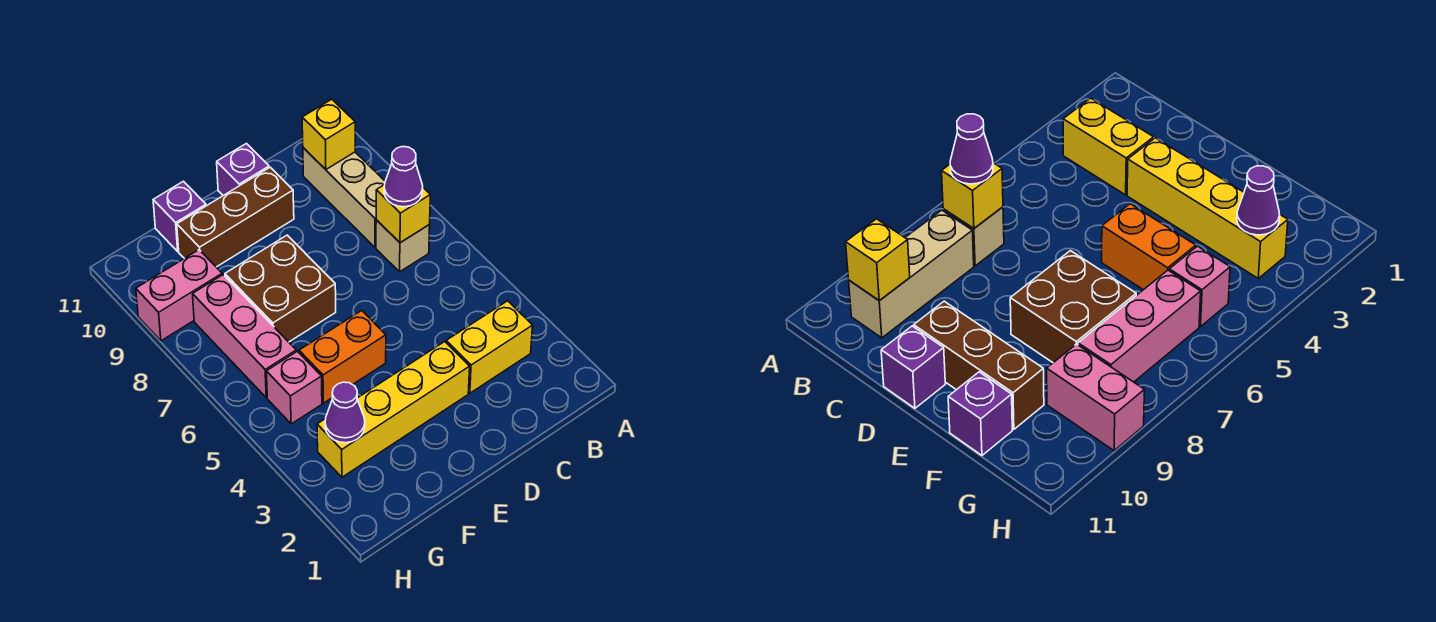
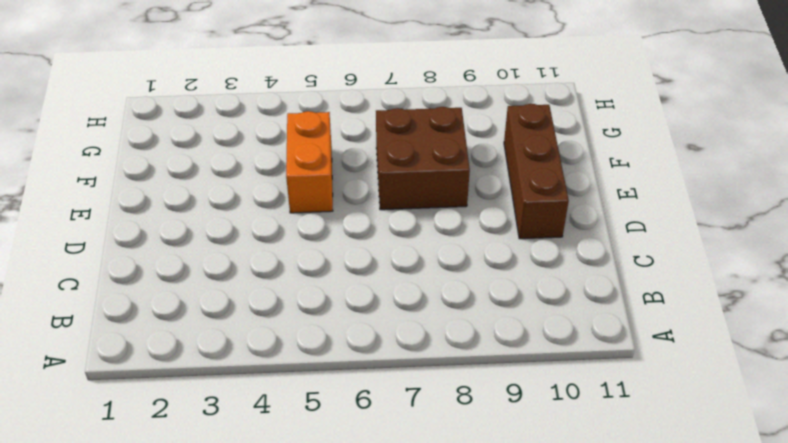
none -> yellow 1x2 brick [446,301,533,393]
none -> tan 1x1 brick [376,220,430,272]
none -> tan 1x3 brick [303,148,385,247]

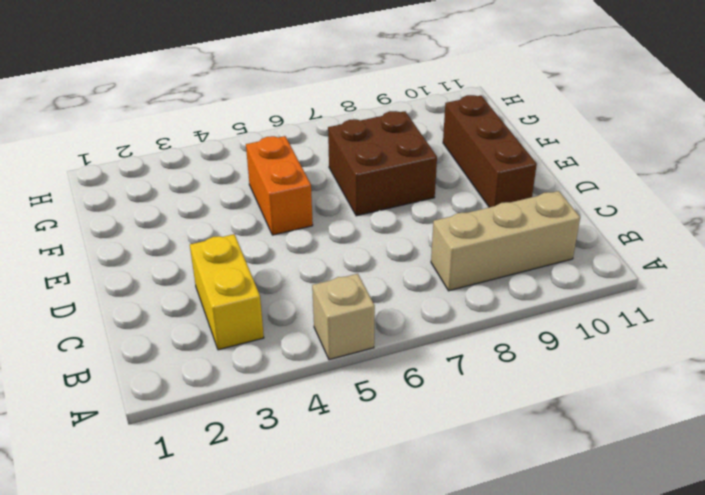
tan 1x1 brick [312,274,375,360] -> tan 1x1 brick moved to [376,220,430,272]
none -> yellow 1x4 brick [317,342,470,477]
none -> purple 1x1 brick [217,144,269,196]
none -> purple 1x1 brick [153,181,206,251]

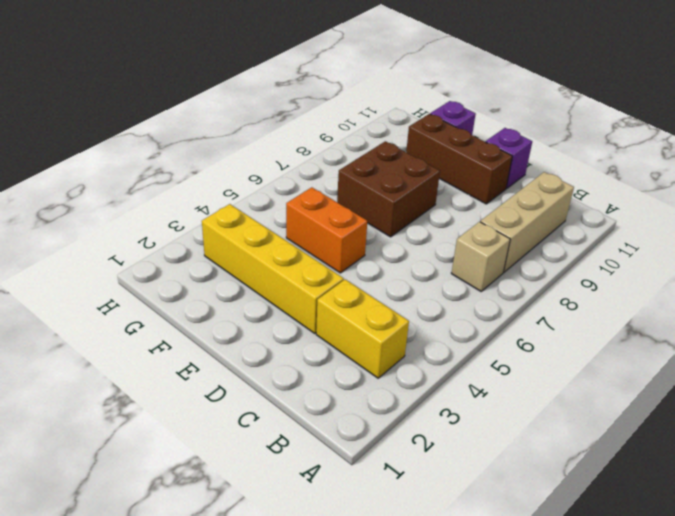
none -> pink 1x1 brick [266,351,322,424]
none -> pink 1x3 brick [193,275,296,398]
none -> pink 1x2 brick [136,250,222,341]

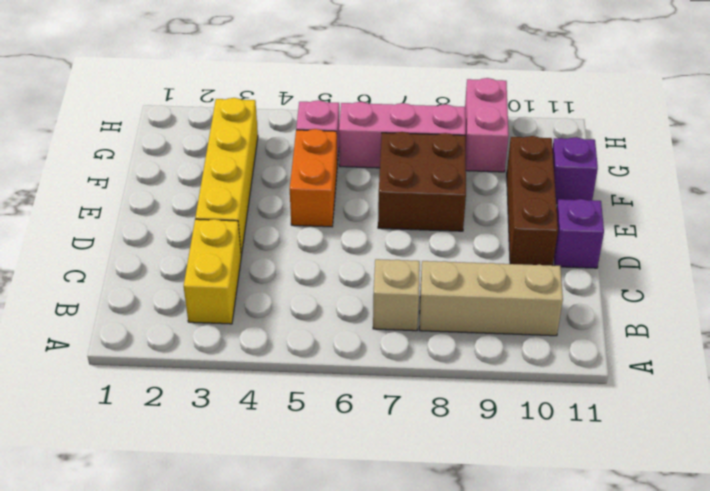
none -> yellow 1x1 brick [376,185,430,243]
none -> yellow 1x1 brick [302,99,355,169]
none -> purple 1x1 cone [325,382,365,443]

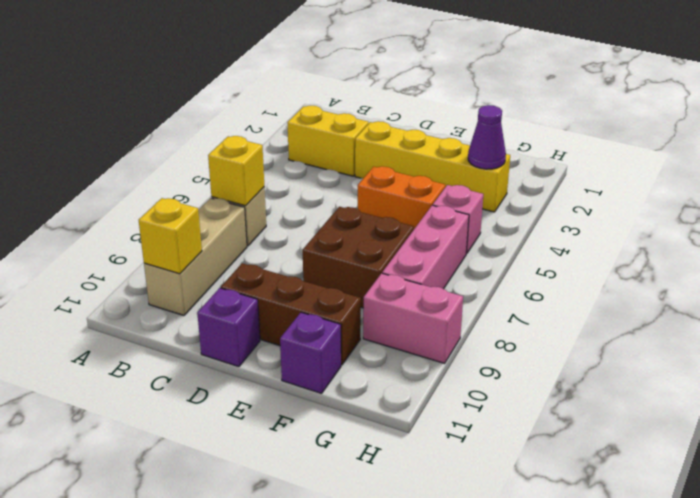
none -> purple 1x1 cone [384,147,423,207]

